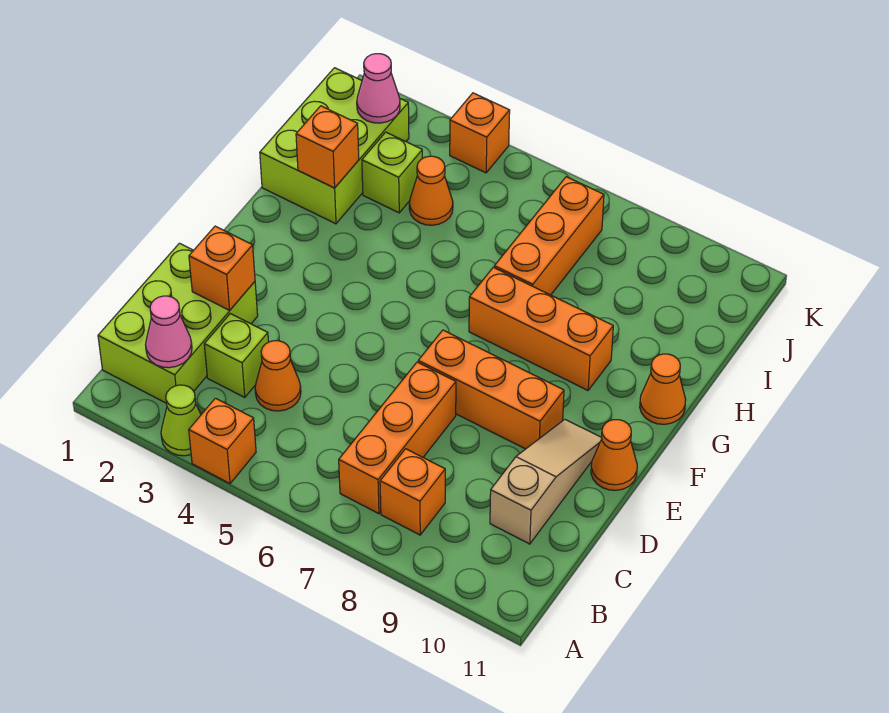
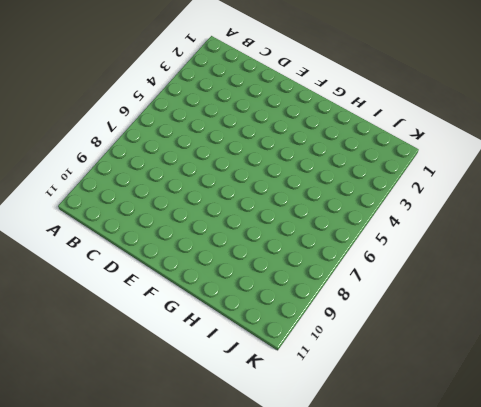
none -> lime 1x1 cone [161,385,201,456]
none -> orange 1x1 brick [189,398,256,483]
none -> lime 2x3 brick [98,243,258,403]

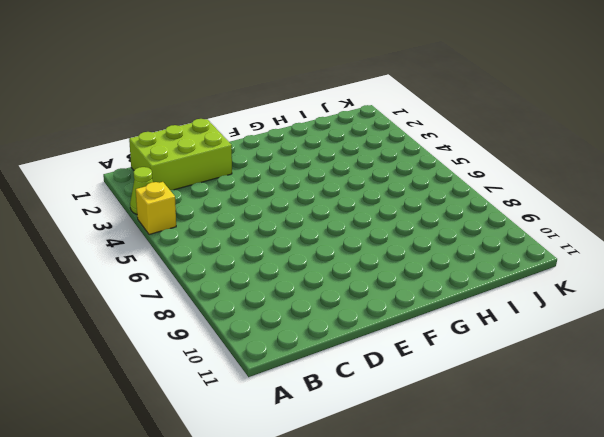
yellow 1x1 brick [136,182,176,235] -> orange 1x1 brick [189,398,256,483]
none -> orange 1x3 brick [339,362,456,514]
none -> orange 1x1 brick [380,449,445,535]
none -> lime 1x1 brick [204,314,269,397]

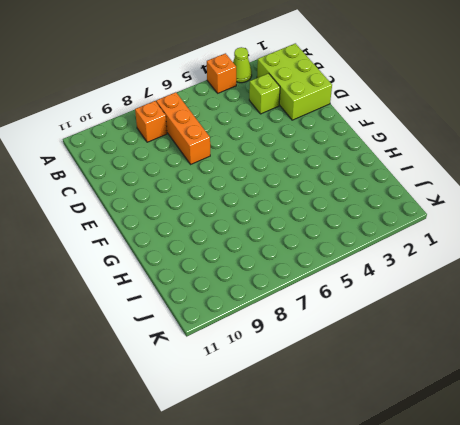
none -> orange 1x1 cone [255,341,301,411]
none -> tan 1x3 slope [490,419,602,544]
none -> orange 1x3 brick [418,330,564,449]

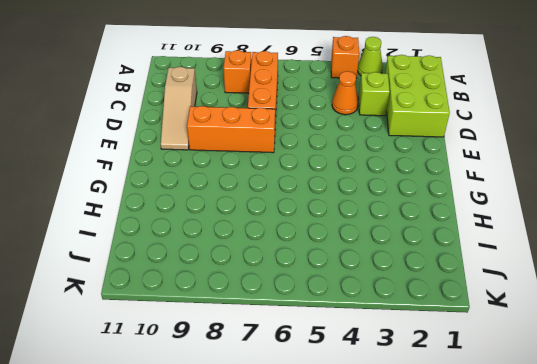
none -> orange 1x1 cone [591,420,637,490]
none -> orange 1x3 brick [469,267,613,390]
none -> orange 1x1 cone [640,354,686,424]

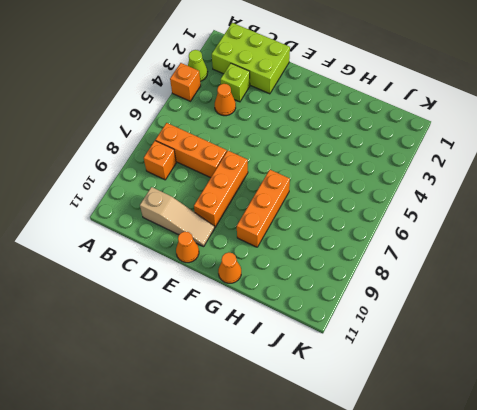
none -> lime 2x3 brick [260,68,409,224]
none -> orange 1x3 brick [494,177,604,295]
none -> lime 1x1 brick [362,132,422,213]

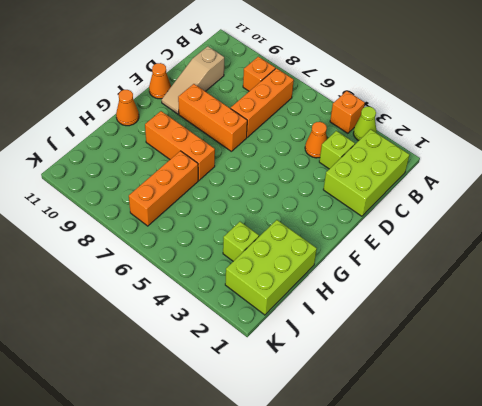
none -> orange 1x1 cone [409,156,453,225]
none -> orange 1x1 brick [450,93,510,173]
none -> pink 1x1 cone [146,296,192,368]

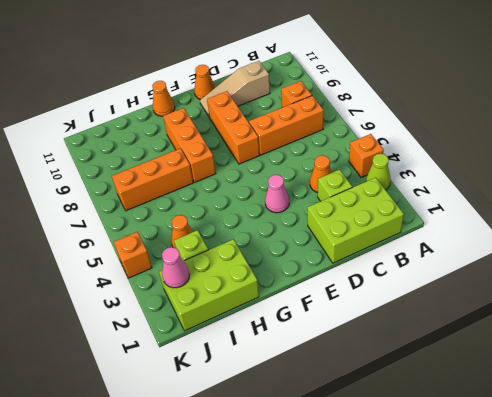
pink 1x1 cone [265,175,289,213] -> pink 1x1 cone moved to [146,296,192,368]
none -> orange 1x1 brick [189,226,255,310]
none -> orange 1x1 brick [296,106,359,188]

